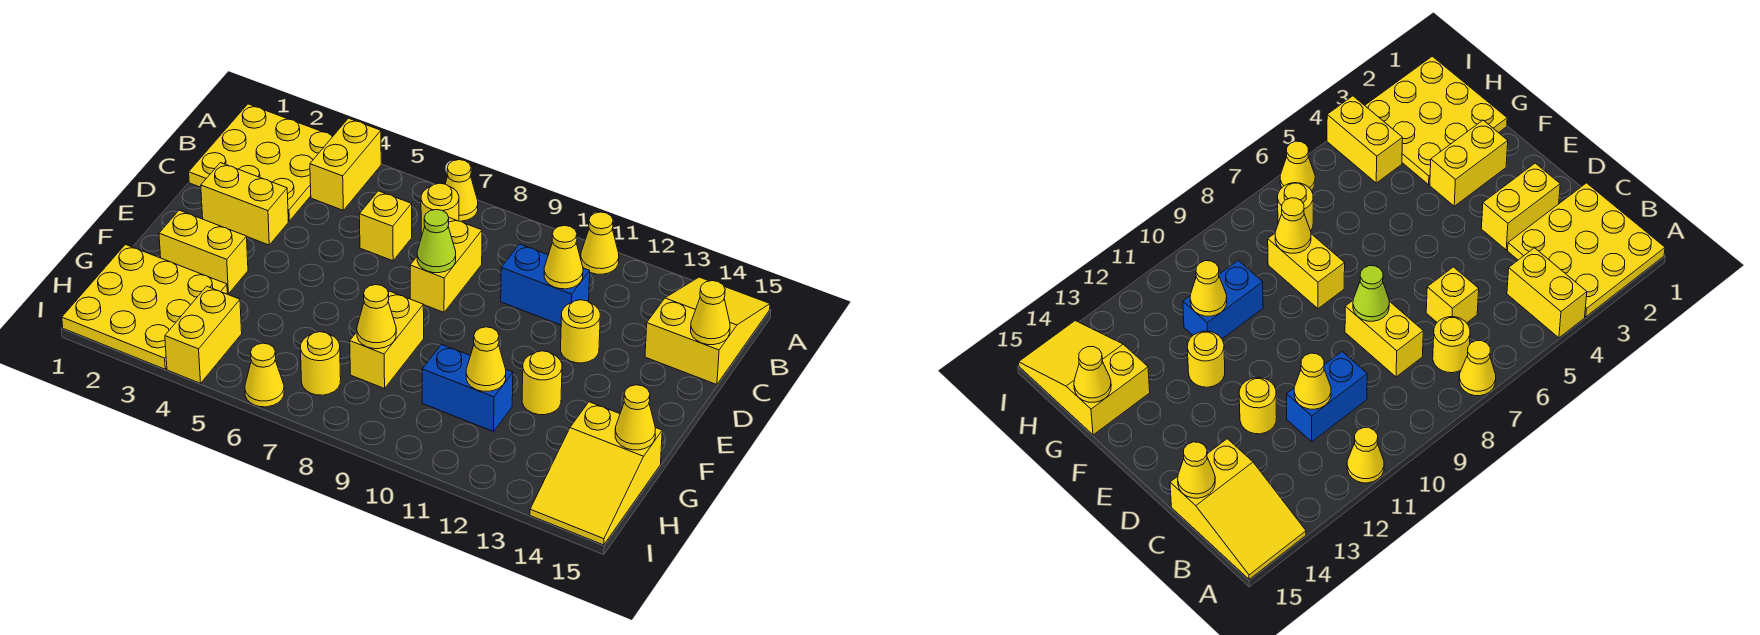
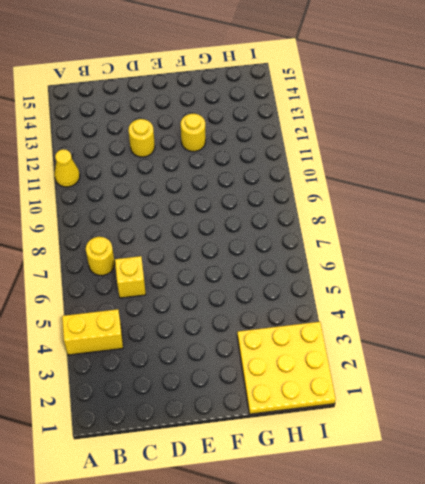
none -> yellow 3x3 plate [189,104,333,221]
none -> yellow 1x1 cone [445,160,478,221]
none -> yellow 2x3 slope [645,277,770,385]

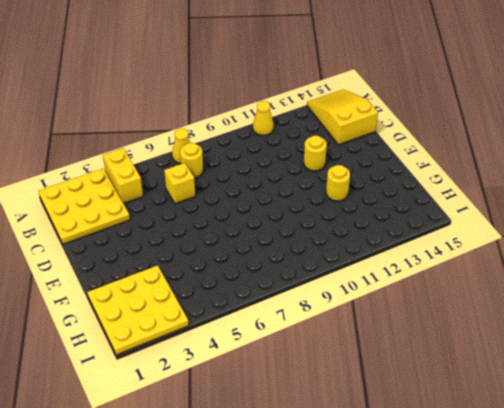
none -> yellow 1x2 brick [410,218,482,312]
none -> blue 1x2 brick [501,244,590,325]
none -> yellow 1x2 brick [201,163,288,245]

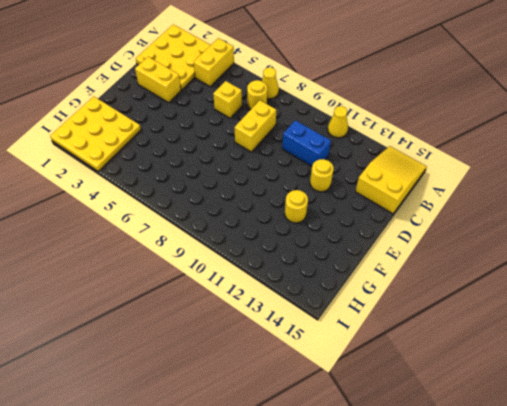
none -> yellow 1x2 brick [159,210,248,294]
none -> yellow 1x2 brick [350,291,424,389]
none -> blue 1x2 brick [422,345,513,431]

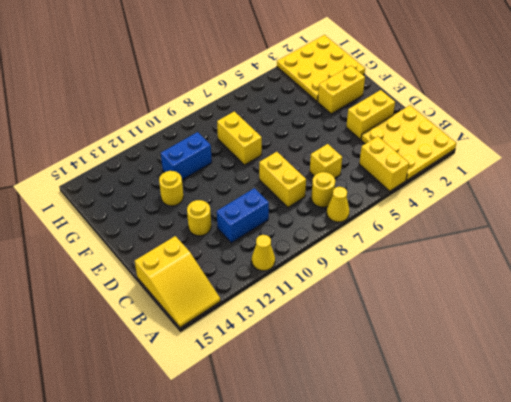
none -> yellow 2x3 slope [530,402,662,545]
none -> yellow 1x2 brick [165,286,242,383]
none -> yellow 1x1 round brick [300,332,341,395]

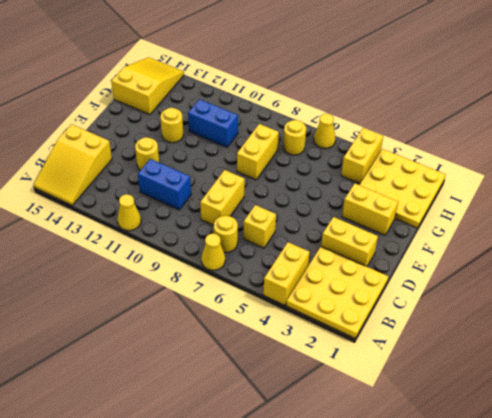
none -> yellow 1x1 cone [544,226,583,289]
none -> yellow 1x1 cone [691,281,730,345]
none -> lime 1x1 cone [417,210,456,273]

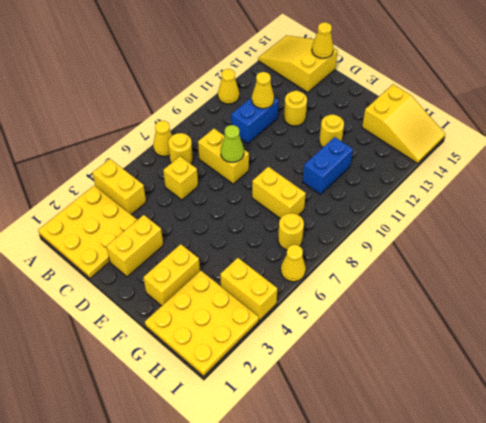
none -> yellow 1x1 cone [357,285,396,349]
none -> yellow 1x1 cone [466,327,506,391]
none -> yellow 1x1 cone [615,385,655,450]

